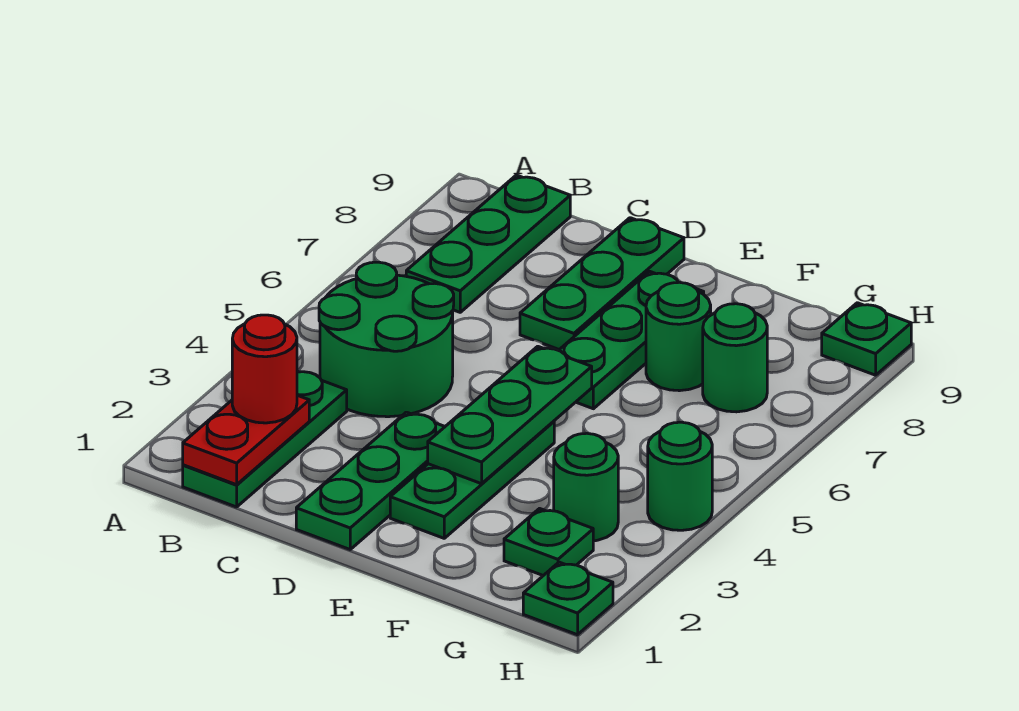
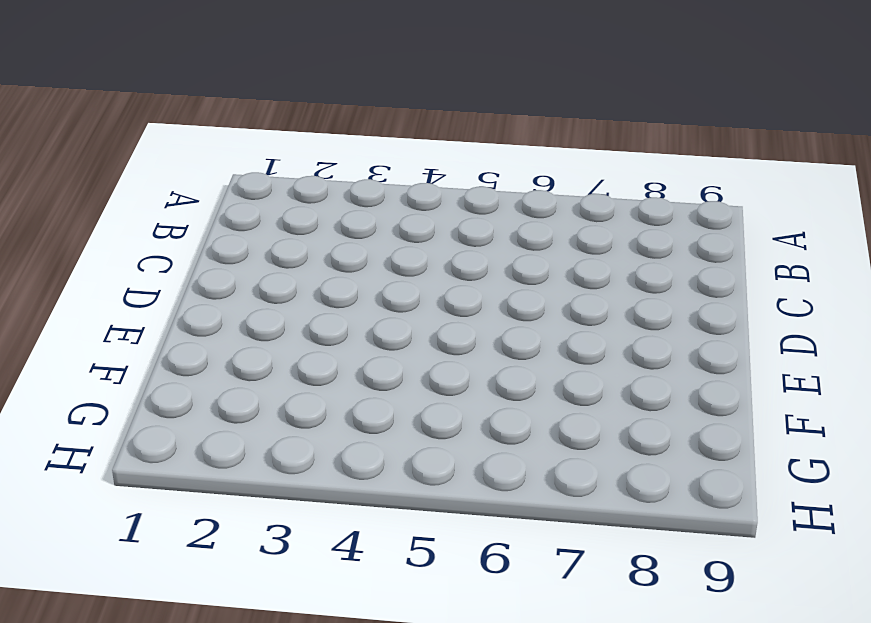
none -> green 1x3 plate [183,371,347,507]
none -> green 2x2 round brick [319,262,454,417]
none -> green 1x3 plate [406,175,570,312]

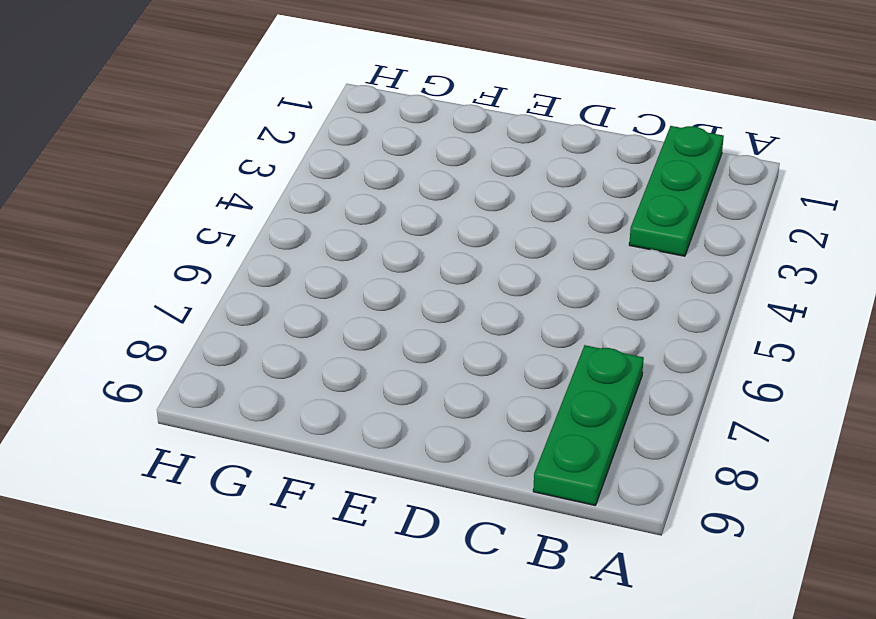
none -> green 2x2 round brick [319,262,454,417]
none -> green 1x3 plate [296,412,445,549]
none -> green 1x3 plate [520,218,684,349]

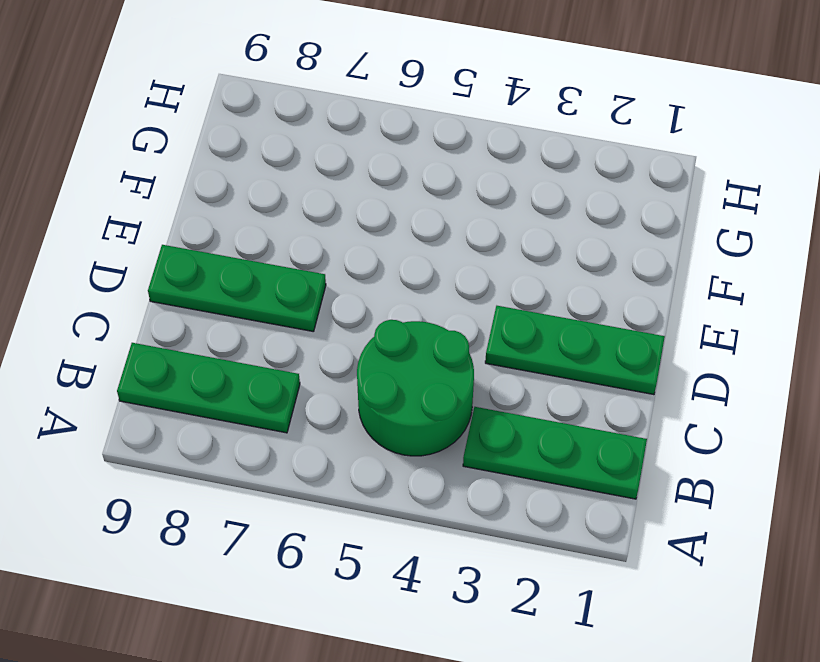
none -> green 1x3 plate [390,421,554,538]
none -> green 1x3 plate [559,271,704,409]
none -> green 1x1 round brick [646,282,711,391]

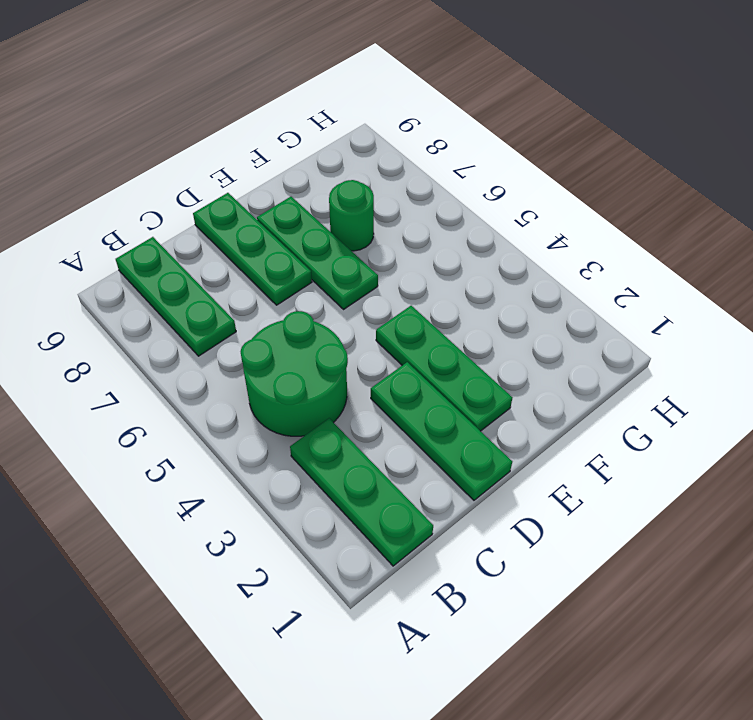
none -> green 1x1 plate [504,509,593,576]
none -> green 1x1 round brick [554,433,618,541]
none -> green 1x1 round brick [703,304,767,412]

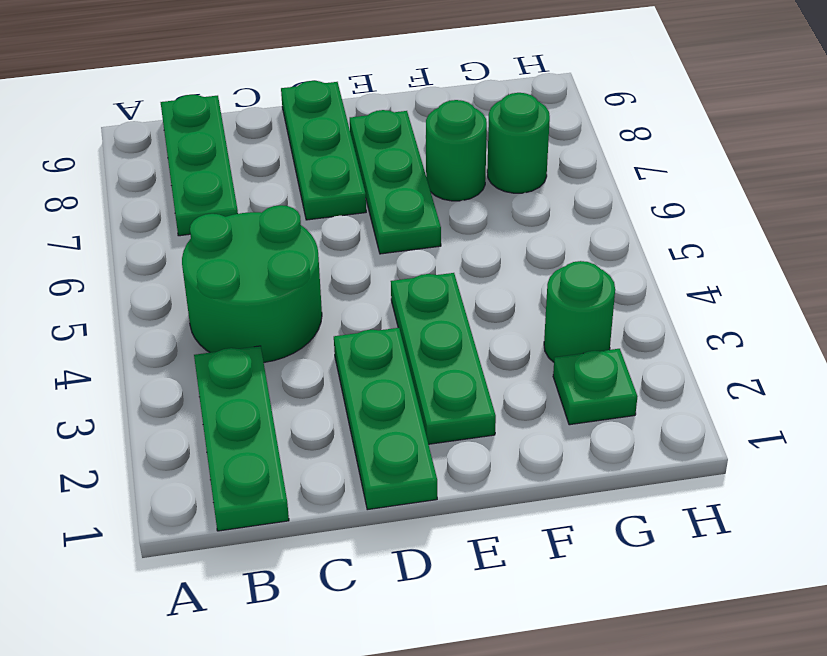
none -> green 1x1 plate [523,562,613,635]
none -> green 1x1 round brick [648,422,712,530]
none -> green 1x1 plate [822,303,911,375]

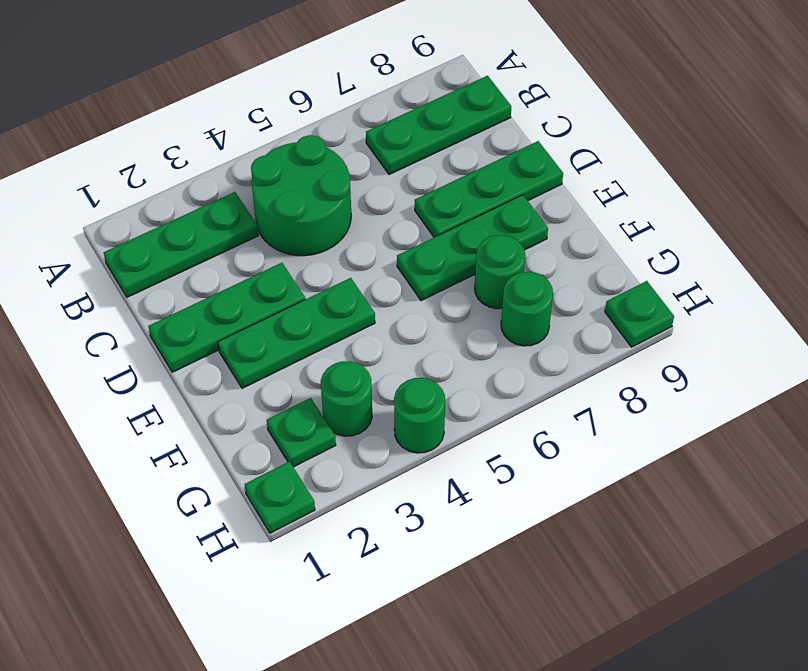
none -> red 1x2 plate [183,395,309,485]
none -> green 1x3 plate [428,346,592,484]
none -> red 1x1 round brick [232,315,297,423]

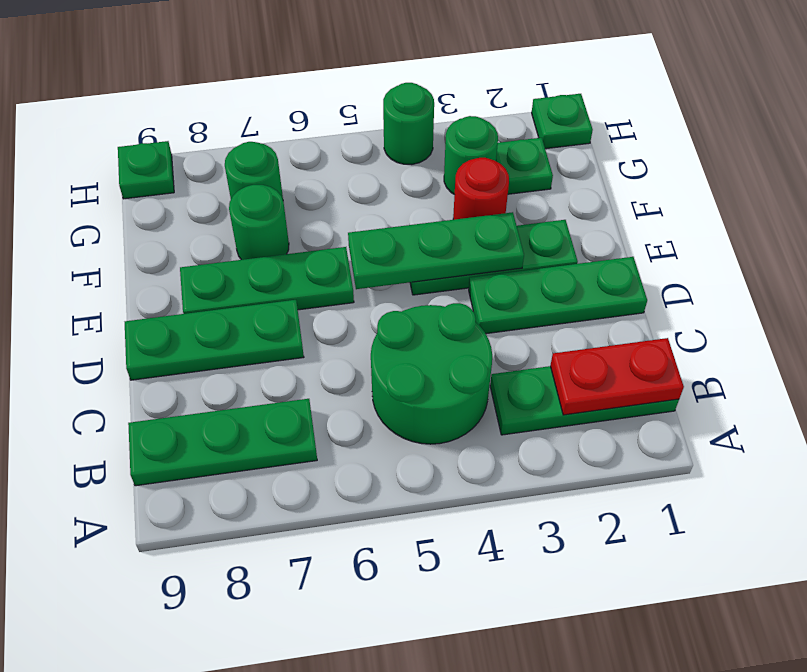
red 1x1 round brick [453,158,509,220] -> red 1x1 round brick moved to [232,315,297,423]

